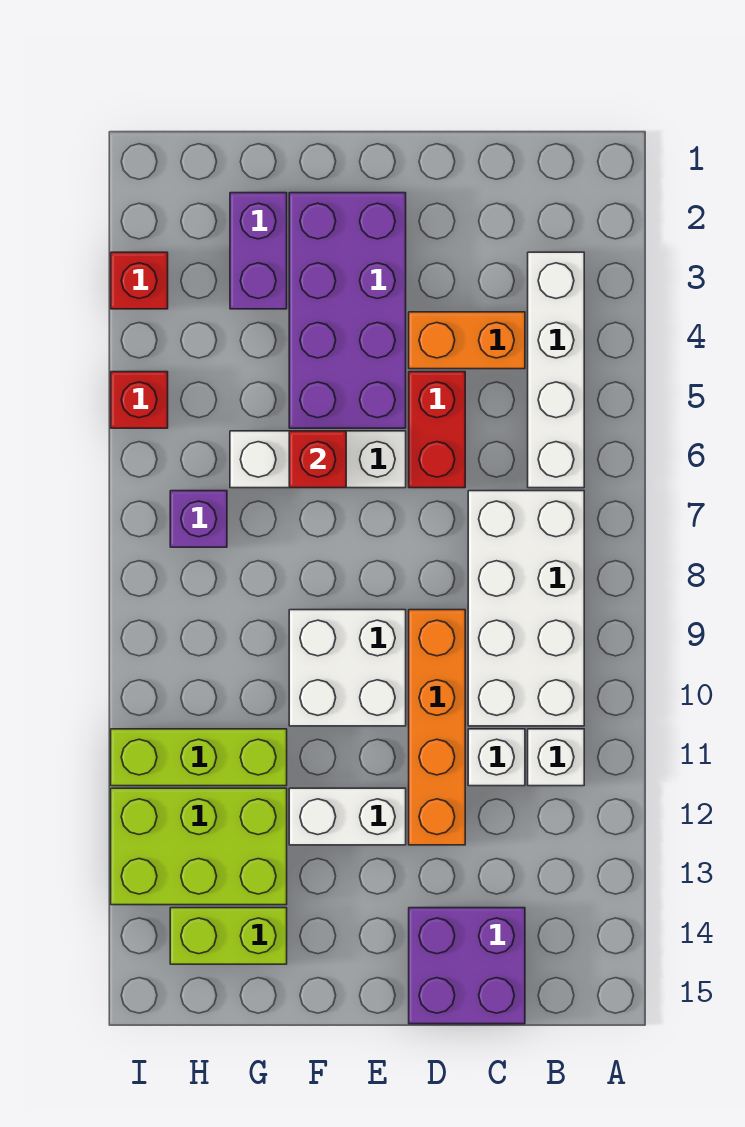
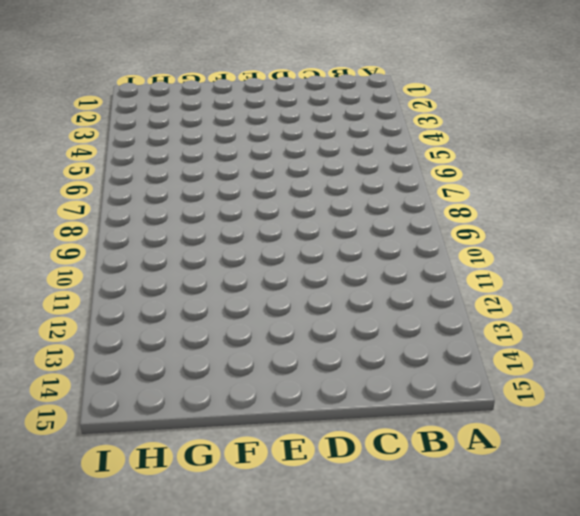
none -> white 1x4 brick [528,252,584,488]
none -> white 2x4 brick [468,491,584,726]
none -> white 1x1 brick [528,729,584,786]

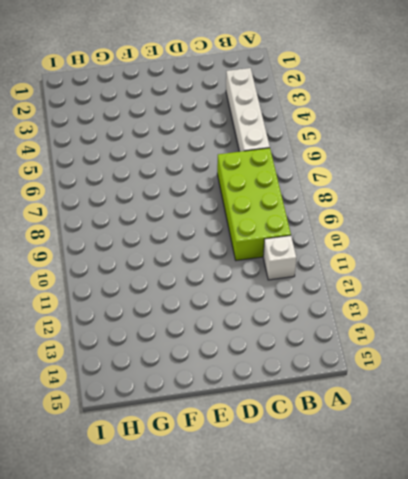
lime 2x4 brick [217,148,291,261] -> white 2x4 brick [468,491,584,726]
none -> orange 1x2 brick [409,312,525,369]
none -> white 1x1 brick [468,729,525,786]
none -> purple 2x2 brick [409,908,525,1024]

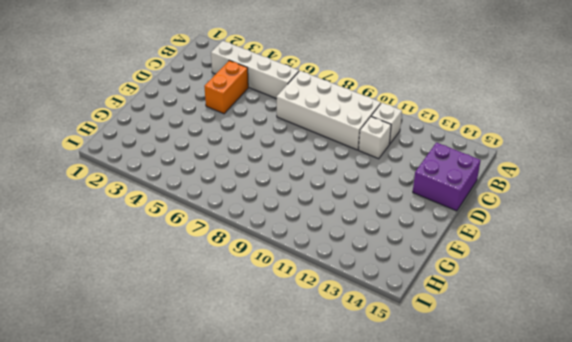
none -> red 1x2 brick [409,372,465,488]
none -> orange 1x4 brick [409,610,465,845]
none -> purple 2x4 brick [289,193,406,428]

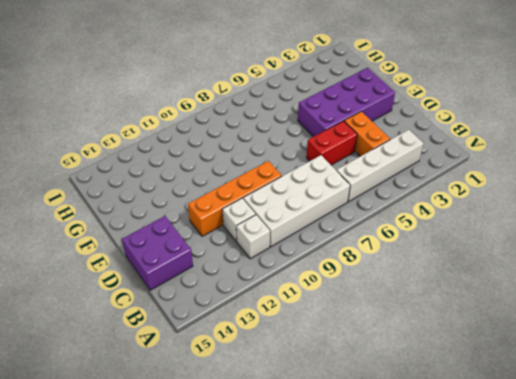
none -> white 1x3 brick [230,431,406,488]
none -> white 2x2 brick [289,610,406,726]
none -> white 1x2 brick [289,788,406,845]

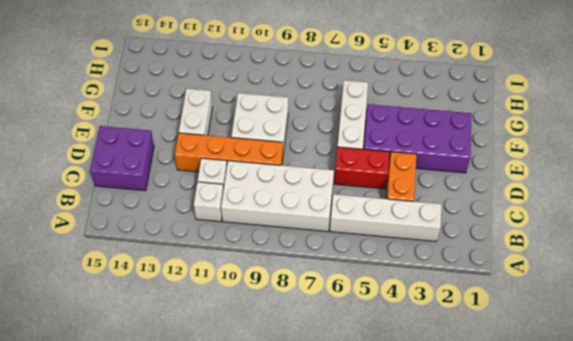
none -> purple 1x2 brick [230,193,287,309]
none -> lime 1x3 brick [111,729,287,786]
none -> lime 2x3 brick [111,788,287,905]

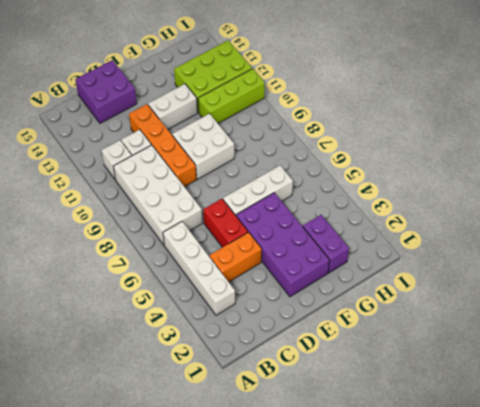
none -> lime 1x2 brick [170,908,287,964]
none -> purple 1x1 brick [170,491,227,547]
none -> red 1x1 brick [111,252,168,309]

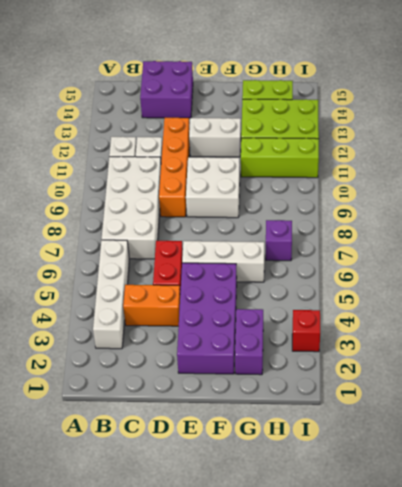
none -> red 1x1 brick [111,372,168,428]
none -> red 1x1 brick [289,431,346,488]

